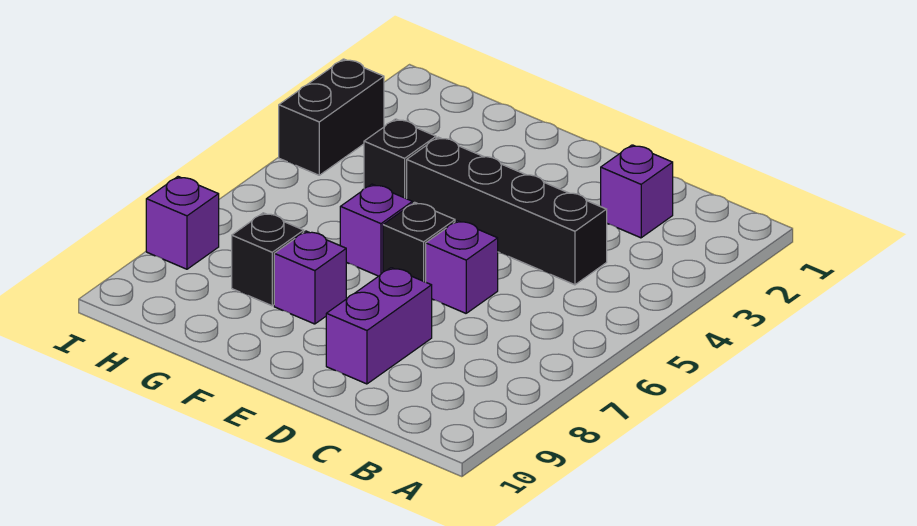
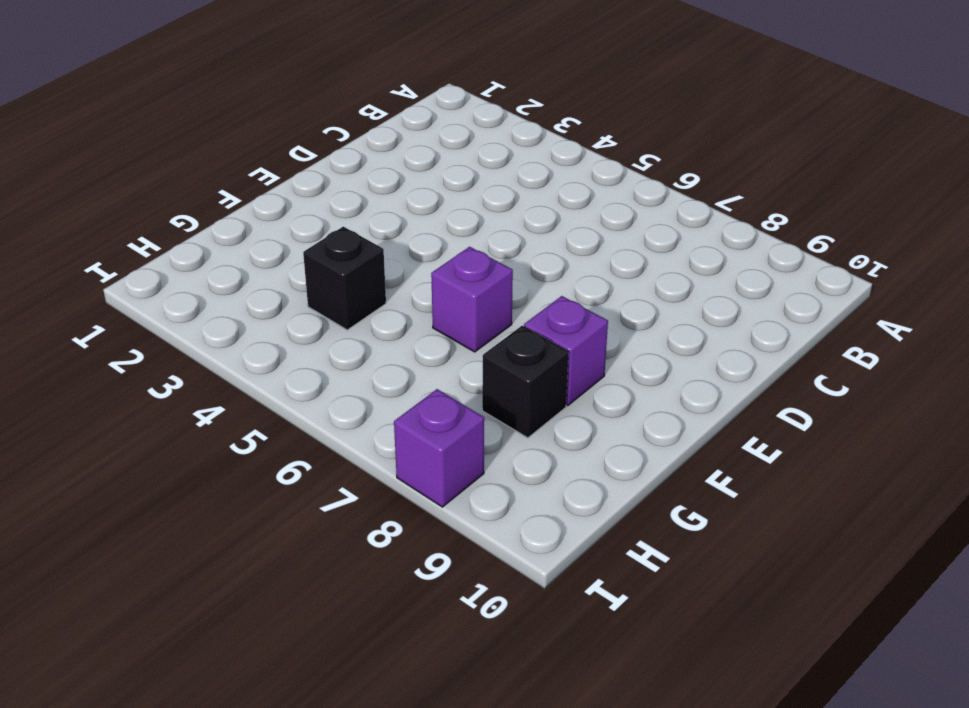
none -> purple 1x1 brick [601,145,673,238]
none -> black 1x4 brick [407,137,607,285]

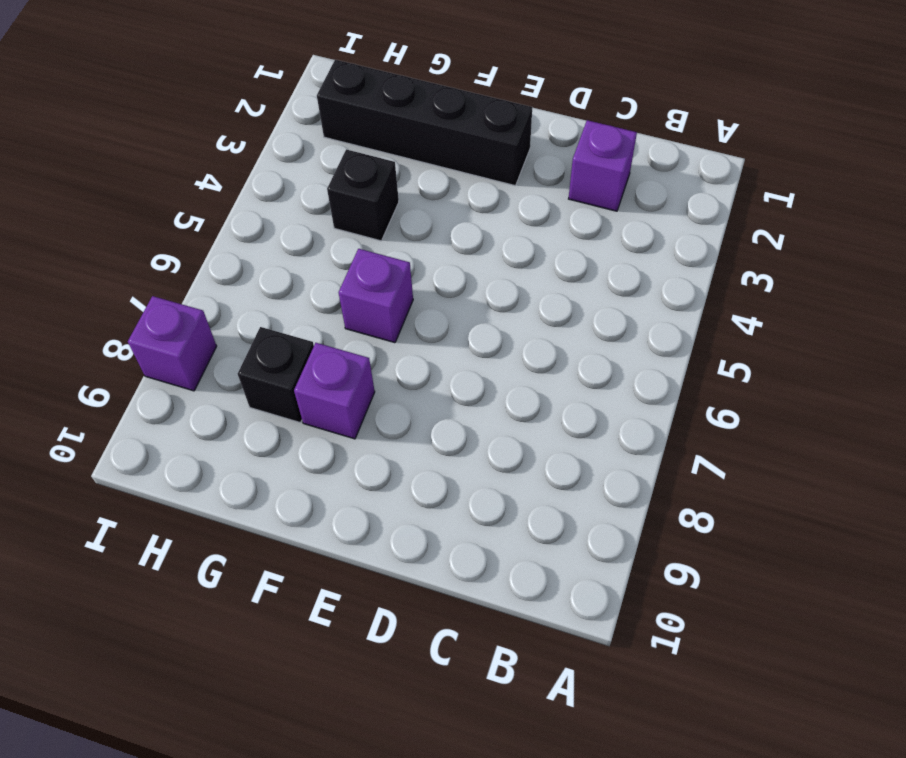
black 1x4 brick [317,60,532,186] -> black 1x4 brick moved to [407,137,607,285]
none -> purple 1x1 brick [426,221,498,313]
none -> purple 1x2 brick [326,268,432,384]

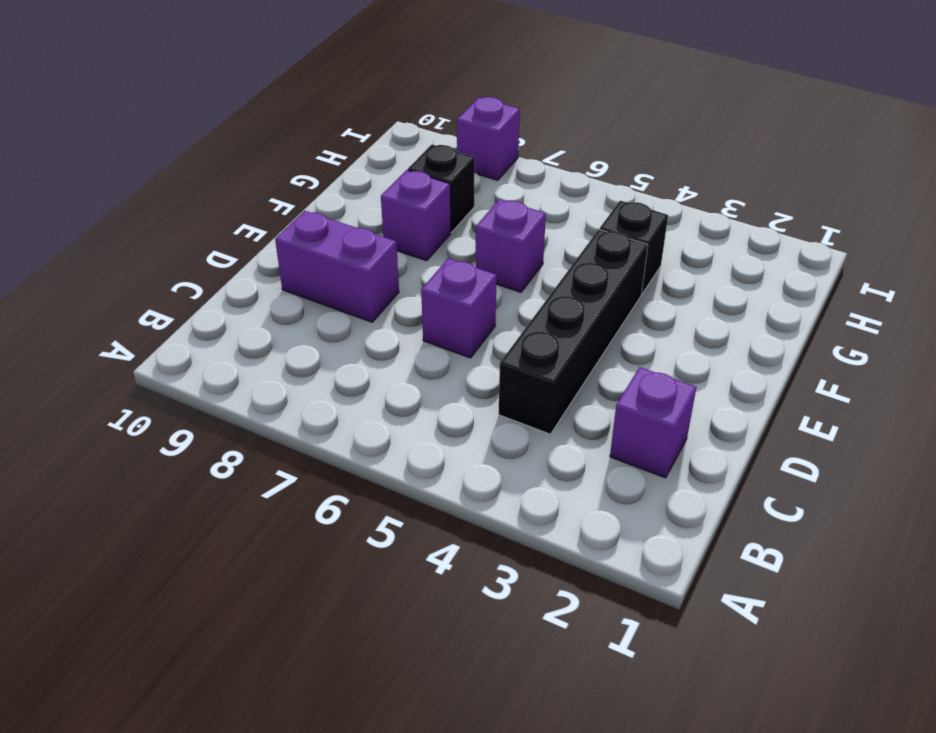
none -> black 1x1 brick [383,202,455,282]
none -> black 1x2 brick [279,59,384,175]

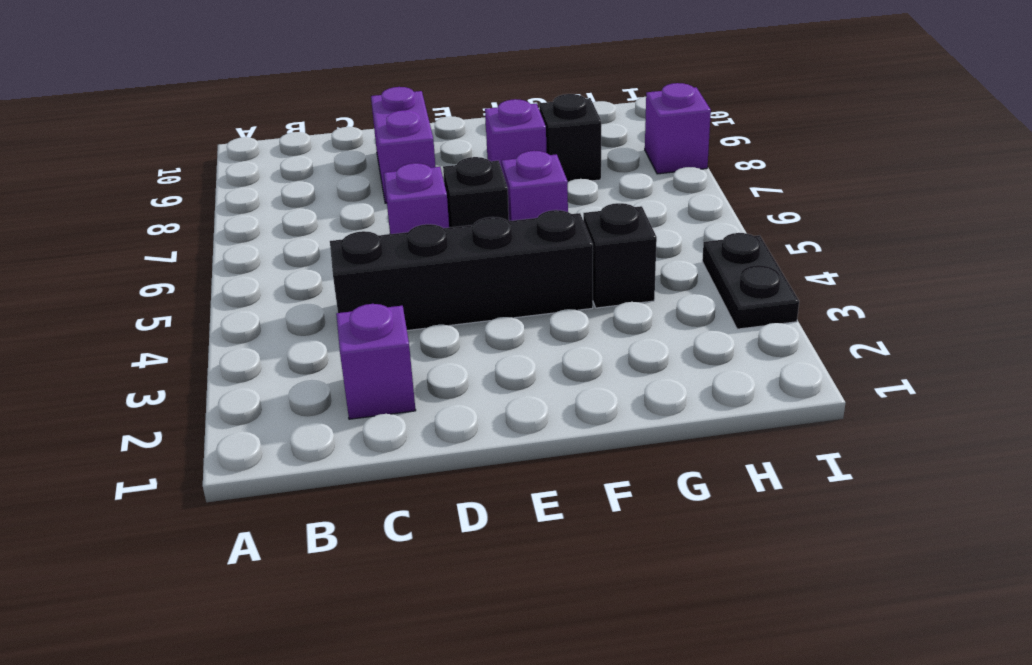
black 1x2 plate [702,233,799,329] -> black 1x2 brick [279,59,384,175]

